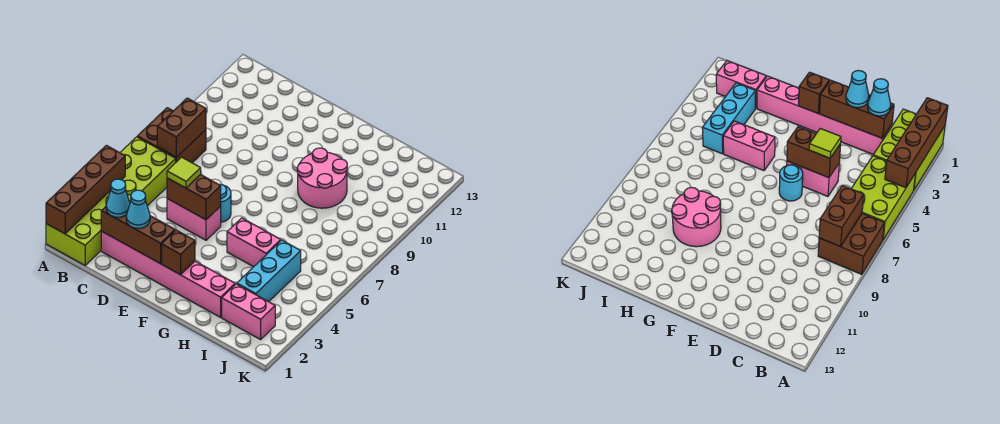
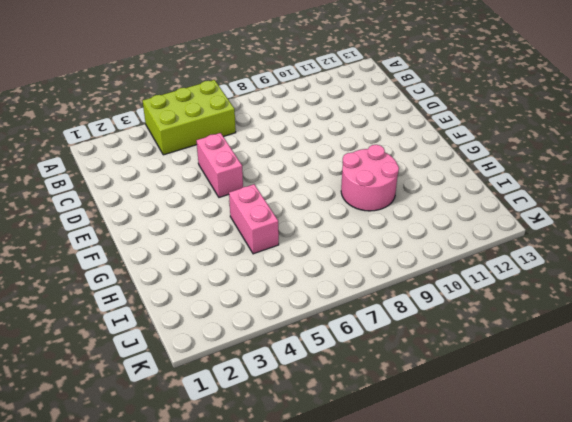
none -> lime 2x3 brick [46,191,110,265]
none -> brown 2x2 brick [137,108,206,163]
none -> pink 1x6 brick [101,231,235,317]

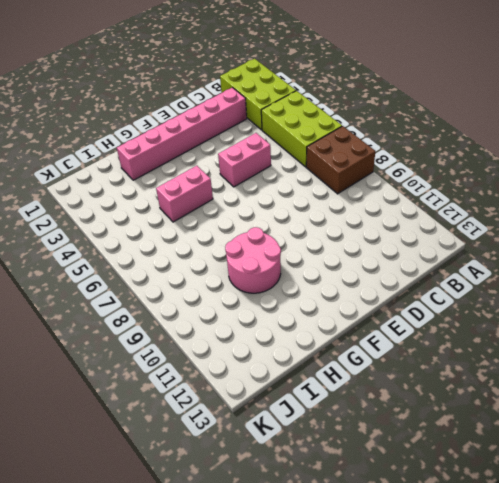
none -> cyan 1x1 round brick [219,184,231,222]
none -> pink 1x2 brick [222,284,275,340]
none -> cyan 1x3 brick [237,240,301,302]

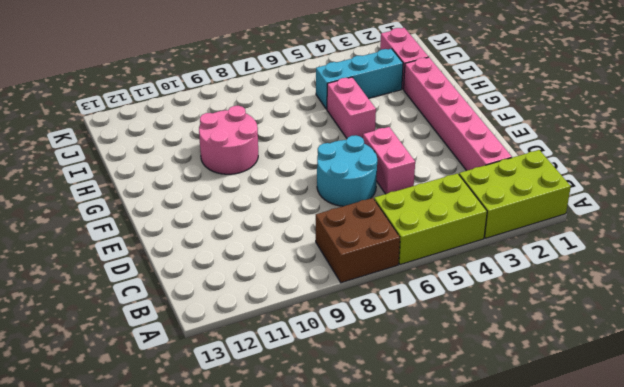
cyan 2x2 round brick [317,135,377,206] -> cyan 1x1 round brick [219,184,231,222]
none -> brown 1x4 brick [46,145,125,234]
none -> brown 1x2 brick [157,98,206,157]
none -> brown 1x3 brick [101,207,175,264]

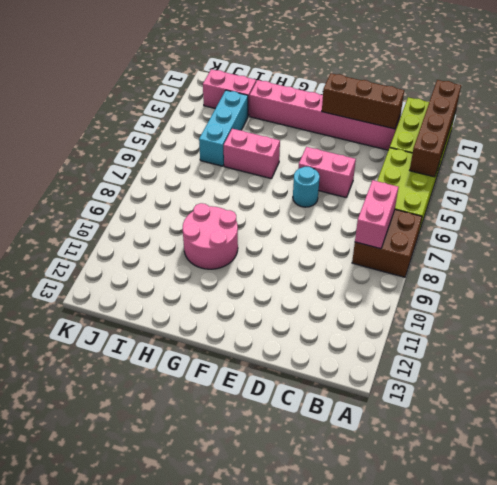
pink 1x2 brick [355,180,399,249] -> brown 1x2 brick [157,98,206,157]
none -> brown 1x2 brick [167,174,221,220]
none -> brown 1x1 brick [162,230,195,275]
none -> cyan 1x1 cone [106,179,130,217]

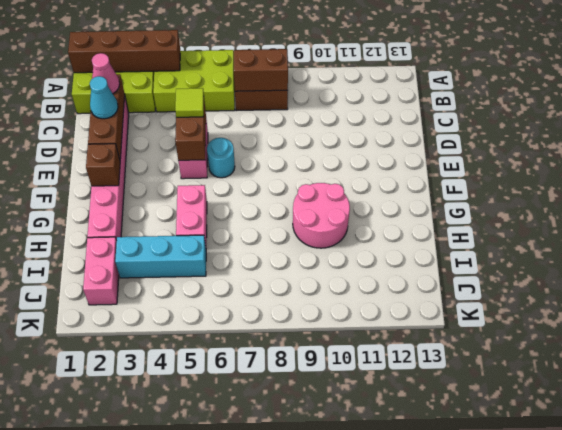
pink 1x1 cone [92,53,120,94] -> cyan 1x1 cone [106,179,130,217]

